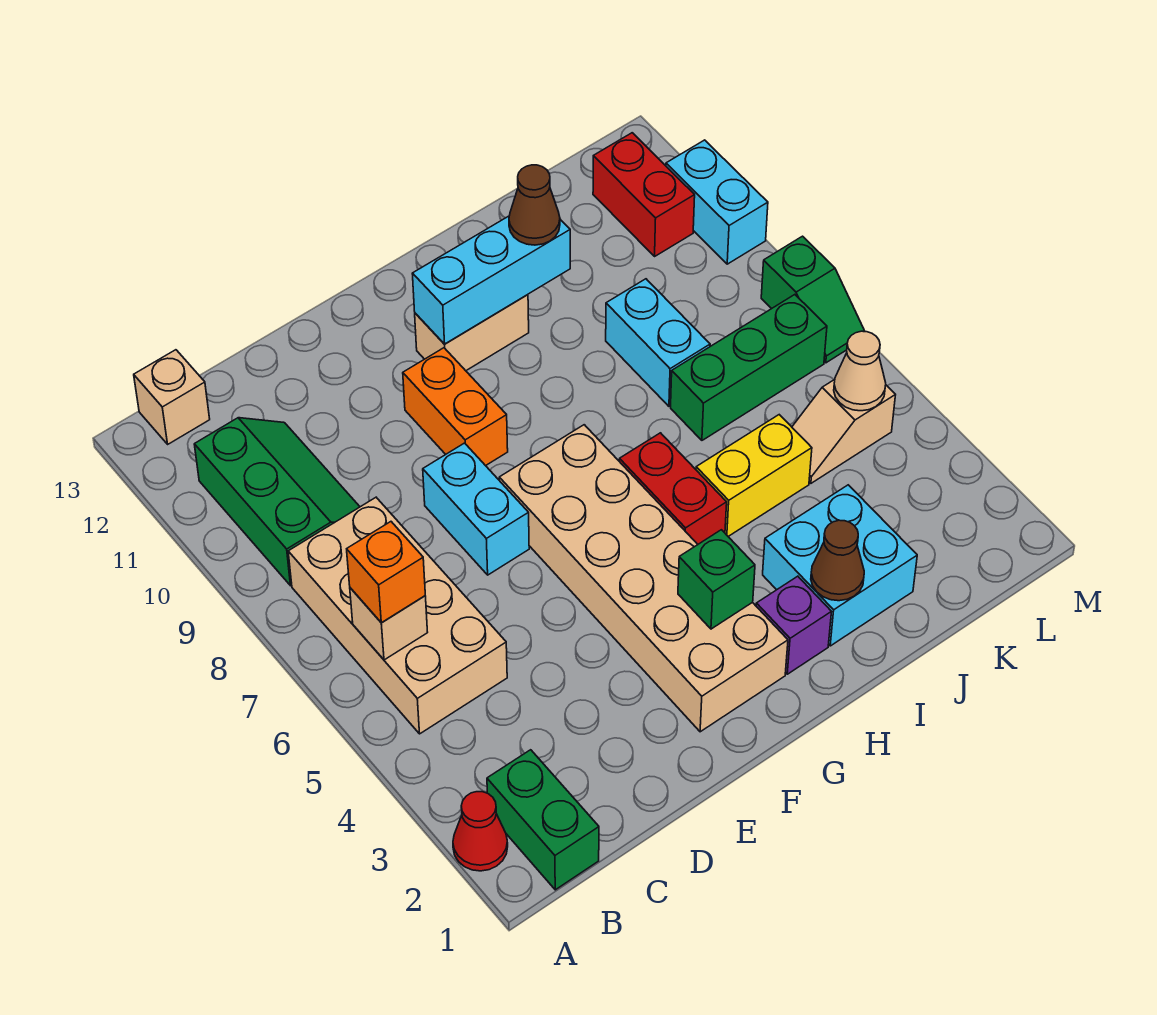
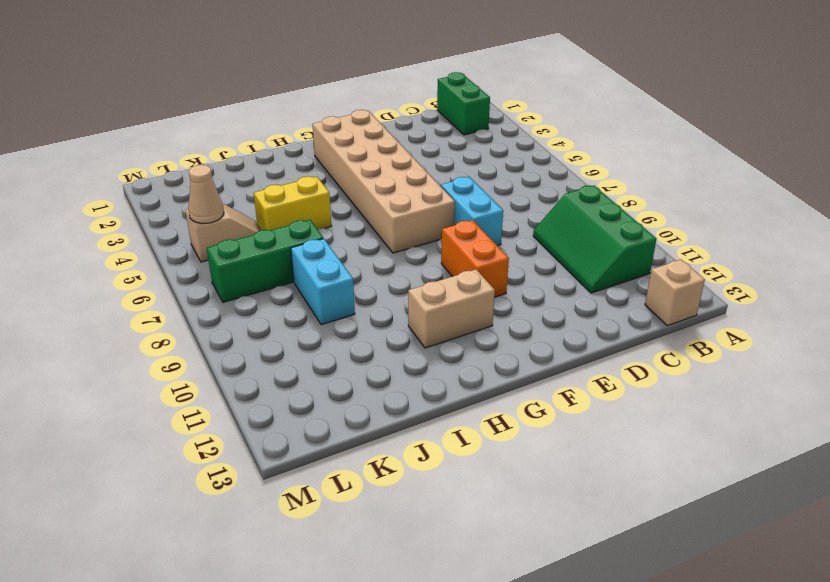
none -> red 1x1 cone [453,792,508,871]
none -> tan 2x4 brick [288,497,507,734]
none -> purple 1x1 brick [756,576,831,674]

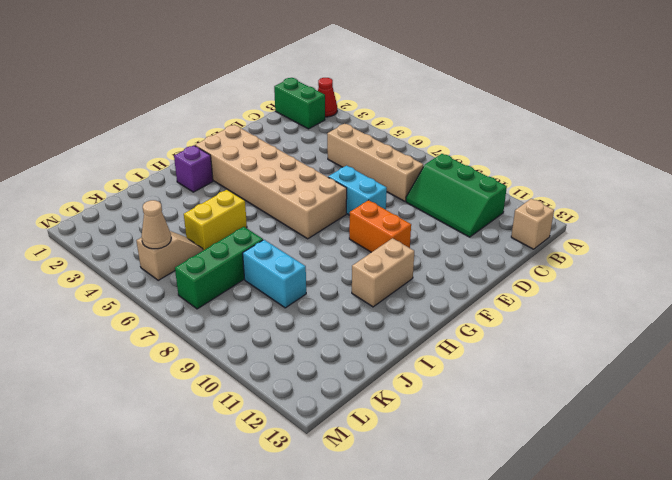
tan 1x4 brick [327,124,423,201] -> tan 2x4 brick [288,497,507,734]
none -> red 1x2 brick [619,433,727,544]
none -> cyan 2x2 brick [763,485,917,646]
none -> red 1x2 brick [593,133,695,256]

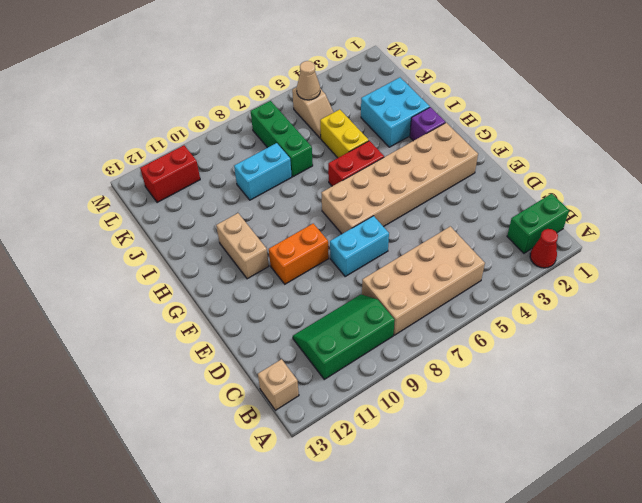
none -> green 1x2 slope [761,236,865,363]
none -> cyan 1x2 brick [666,140,768,264]
none -> tan 1x1 brick [350,588,428,660]

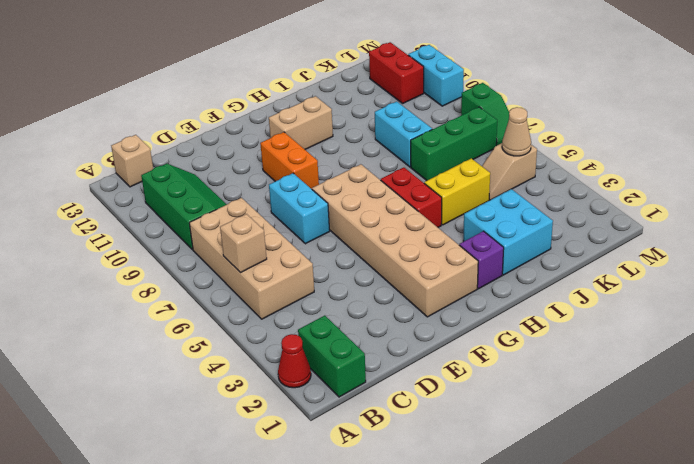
none -> green 1x1 brick [678,530,755,629]
none -> cyan 1x3 brick [412,216,570,344]
none -> brown 1x1 cone [811,520,864,601]

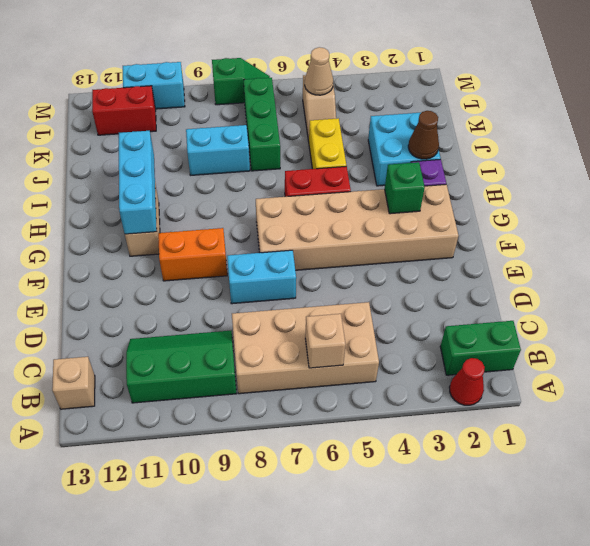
none -> orange 1x1 brick [347,522,425,623]
none -> brown 1x1 cone [509,165,560,245]

